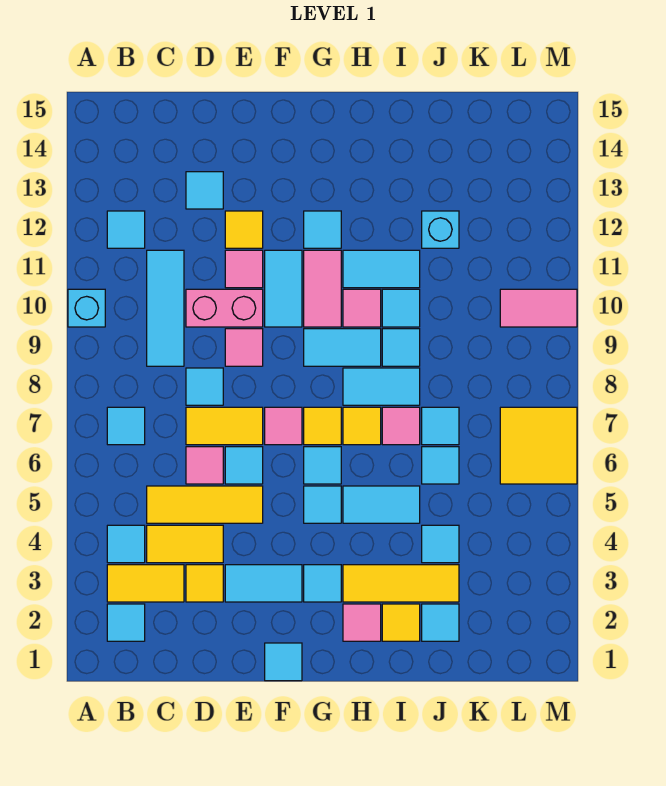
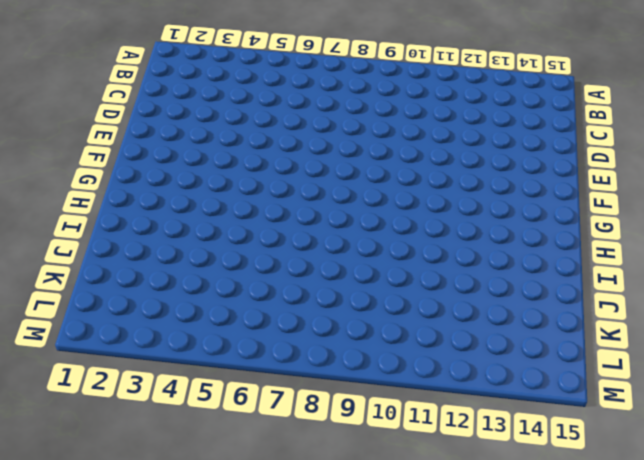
none -> cyan 1x1 brick [68,289,105,327]
none -> cyan 1x1 tile [107,604,145,641]
none -> yellow 1x2 tile [107,565,184,602]
none -> cyan 1x1 tile [107,525,145,563]

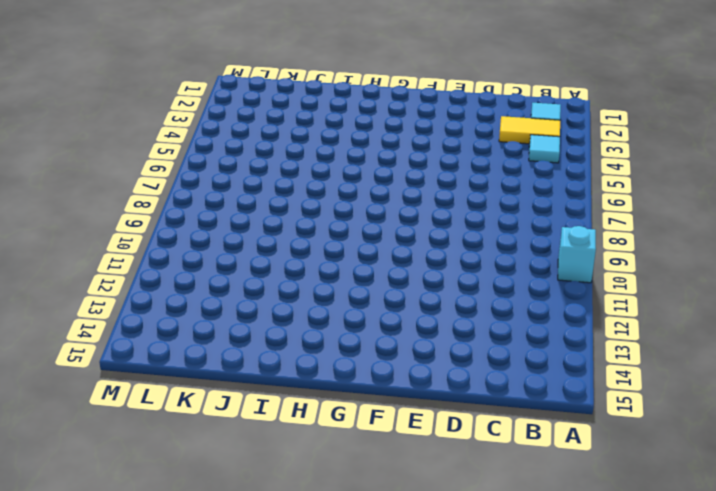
none -> cyan 1x1 tile [107,407,145,445]
none -> cyan 1x1 tile [107,211,145,248]
none -> yellow 1x2 tile [147,525,223,563]
none -> yellow 1x3 tile [147,486,263,523]

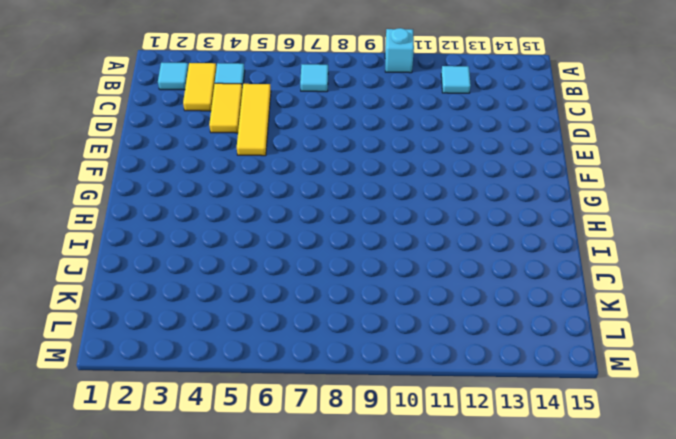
none -> cyan 1x3 tile [147,250,184,366]
none -> yellow 1x1 tile [186,565,223,602]
none -> pink 1x1 tile [186,447,223,484]
none -> yellow 1x2 tile [186,407,263,445]

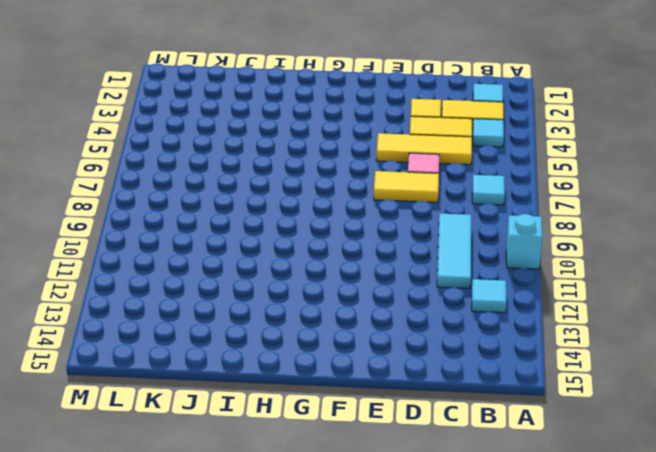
none -> cyan 1x1 tile [186,368,223,405]
none -> pink 1x2 brick [186,289,263,327]
none -> cyan 1x1 tile [186,172,223,209]
none -> cyan 1x2 tile [225,565,302,602]

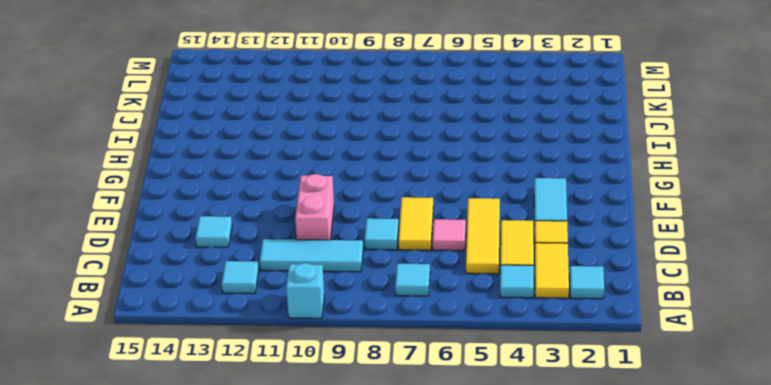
none -> cyan 1x1 tile [225,447,263,484]
none -> pink 1x1 tile [225,329,263,366]
none -> pink 1x1 tile [225,250,263,288]
none -> yellow 1x1 tile [225,211,263,248]

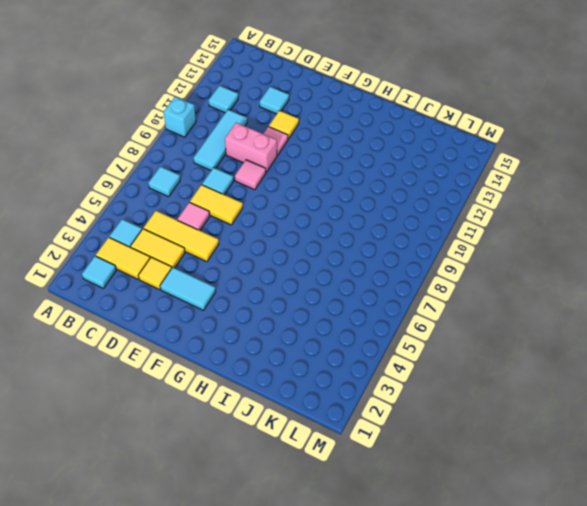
none -> cyan 1x1 tile [225,447,263,484]
none -> cyan 1x1 tile [265,643,302,681]
none -> pink 1x1 tile [265,407,302,445]
none -> cyan 1x2 tile [265,250,302,327]

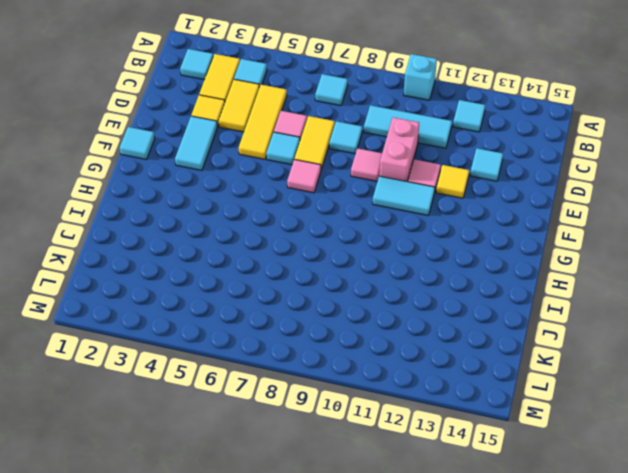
none -> cyan 1x1 tile [304,565,341,602]
none -> cyan 1x1 tile [304,486,341,523]
none -> cyan 1x1 tile [304,447,341,484]
none -> yellow 1x1 tile [304,407,341,445]

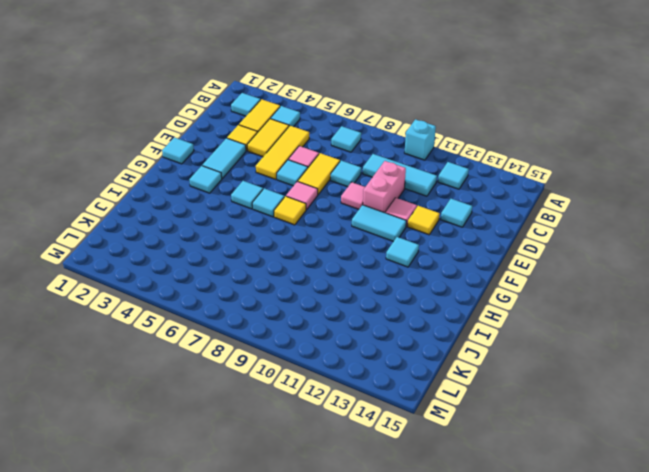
none -> cyan 1x2 tile [304,329,381,366]
none -> pink 1x2 tile [304,250,341,327]
none -> pink 1x1 tile [343,604,381,641]
none -> yellow 1x3 tile [343,565,459,602]

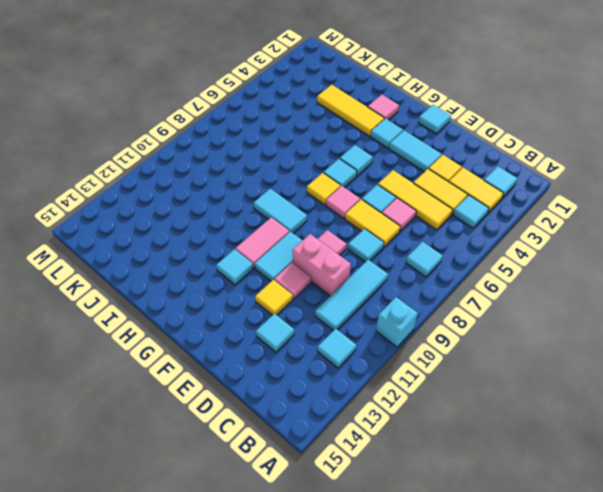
none -> cyan 1x2 tile [343,486,420,523]
none -> yellow 1x1 tile [343,407,381,445]
none -> cyan 1x2 tile [343,368,420,405]
none -> pink 1x1 tile [343,289,381,327]

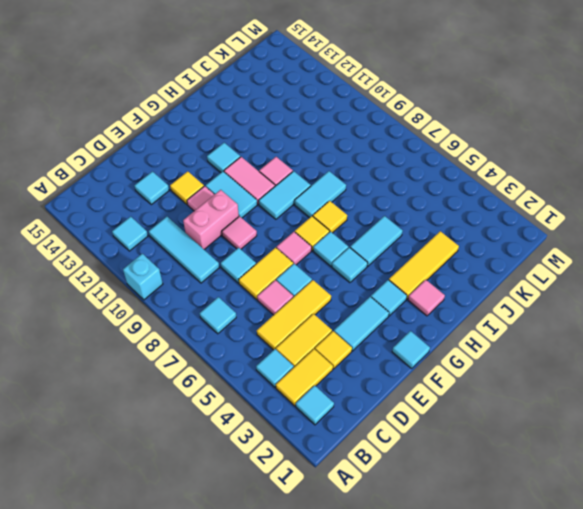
none -> cyan 1x2 tile [343,250,420,288]
none -> yellow 1x1 tile [382,604,420,641]
none -> pink 1x1 tile [382,407,420,445]
none -> cyan 1x1 tile [382,329,420,366]

